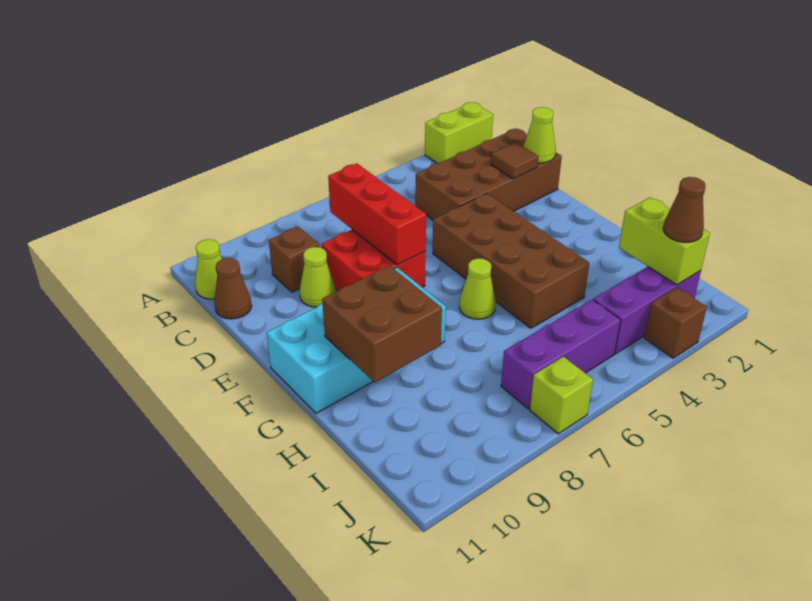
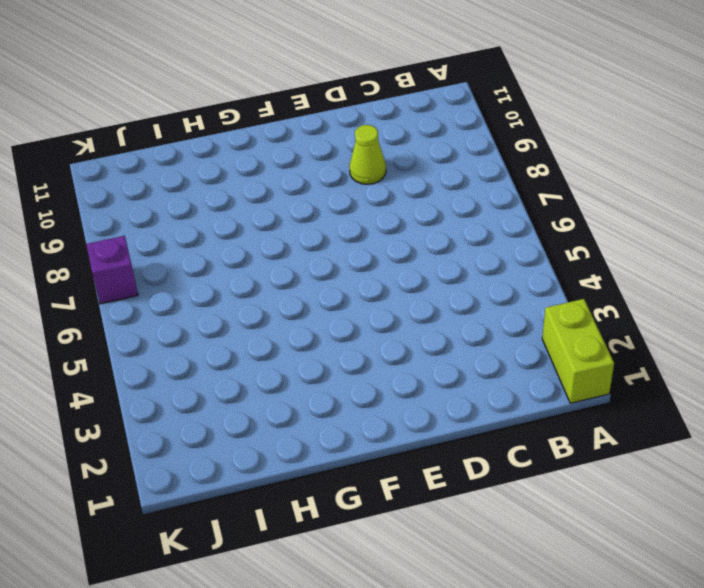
purple 1x1 brick [86,236,138,304] -> lime 1x1 brick [530,357,593,434]
none -> lime 1x1 cone [195,239,222,299]
none -> brown 2x4 brick [415,128,562,220]
none -> brown 1x1 brick [269,227,319,292]

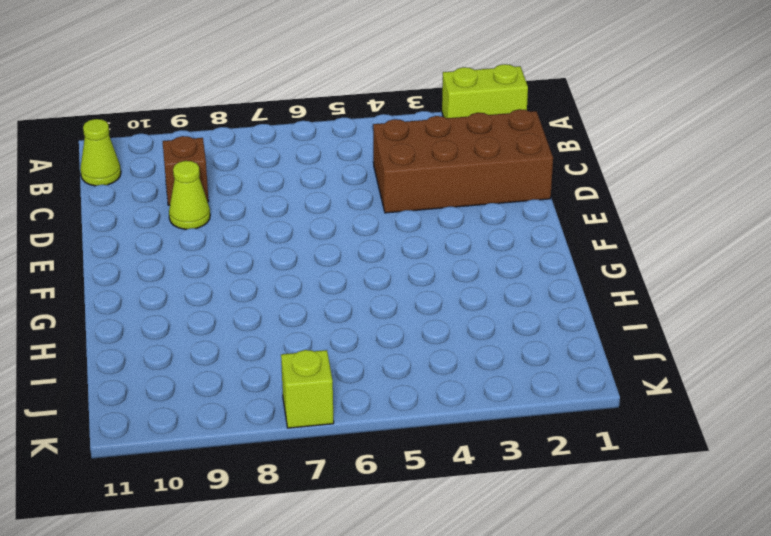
none -> brown 1x1 cone [214,258,252,319]
none -> red 2x2 brick [321,230,426,291]
none -> brown 2x4 brick [433,194,589,328]

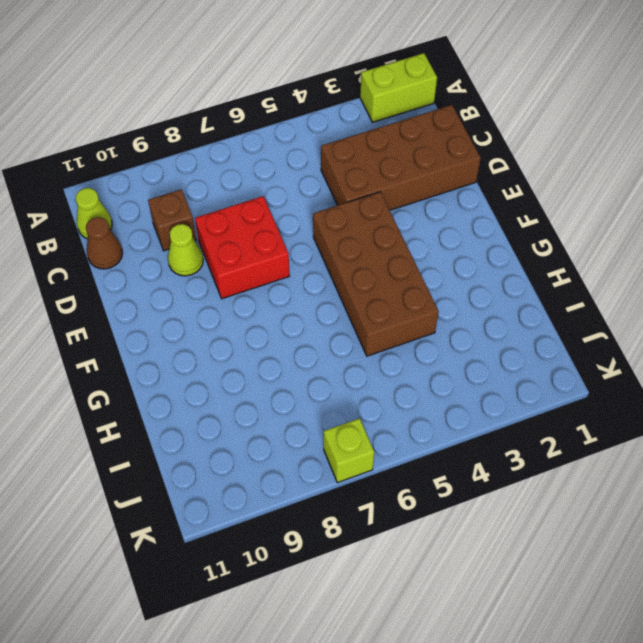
none -> cyan 2x4 brick [267,267,446,413]
none -> lime 1x1 cone [459,258,496,319]
none -> purple 1x3 brick [593,267,701,354]

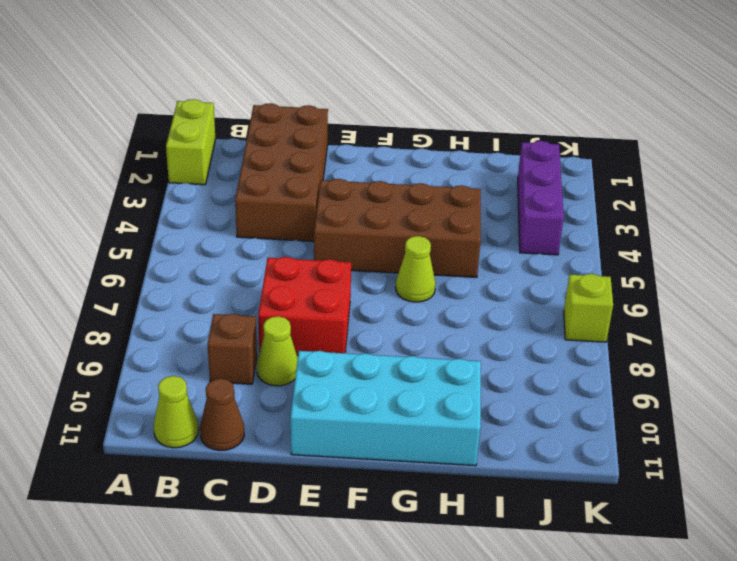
cyan 2x4 brick [290,351,481,466] -> cyan 2x4 brick turned to [267,267,446,413]
none -> purple 1x3 brick [501,300,621,409]
none -> brown 1x1 brick [644,287,707,358]
none -> red 1x3 brick [328,164,426,265]

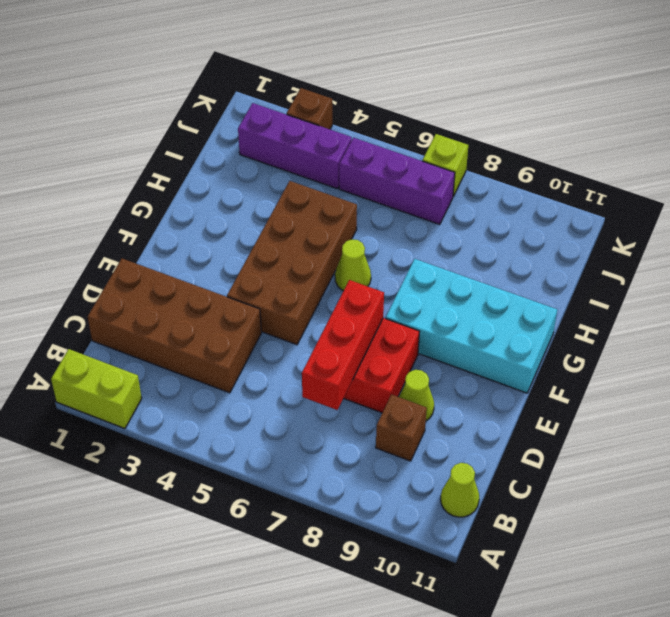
none -> brown 1x1 cone [214,258,252,319]
none -> lime 1x1 cone [523,107,556,163]
none -> brown 1x1 tile [491,142,538,179]

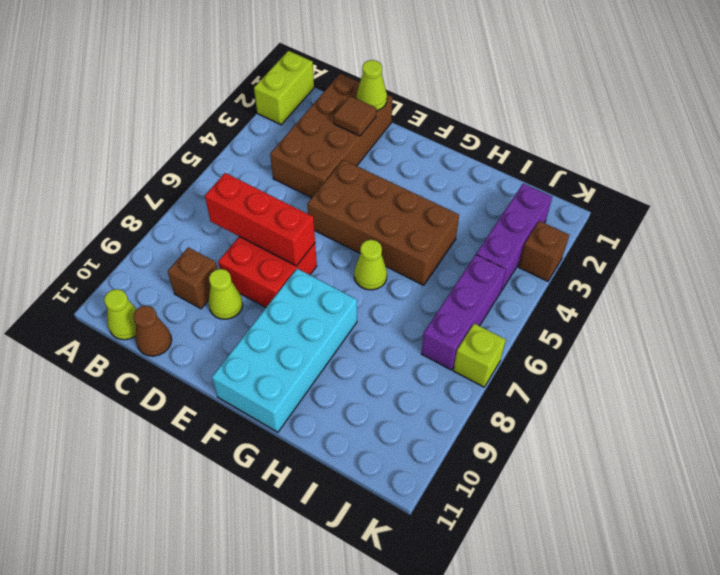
none -> brown 2x2 brick [322,265,442,382]
none -> lime 1x2 brick [619,197,710,285]
none -> brown 1x1 cone [663,177,706,242]

